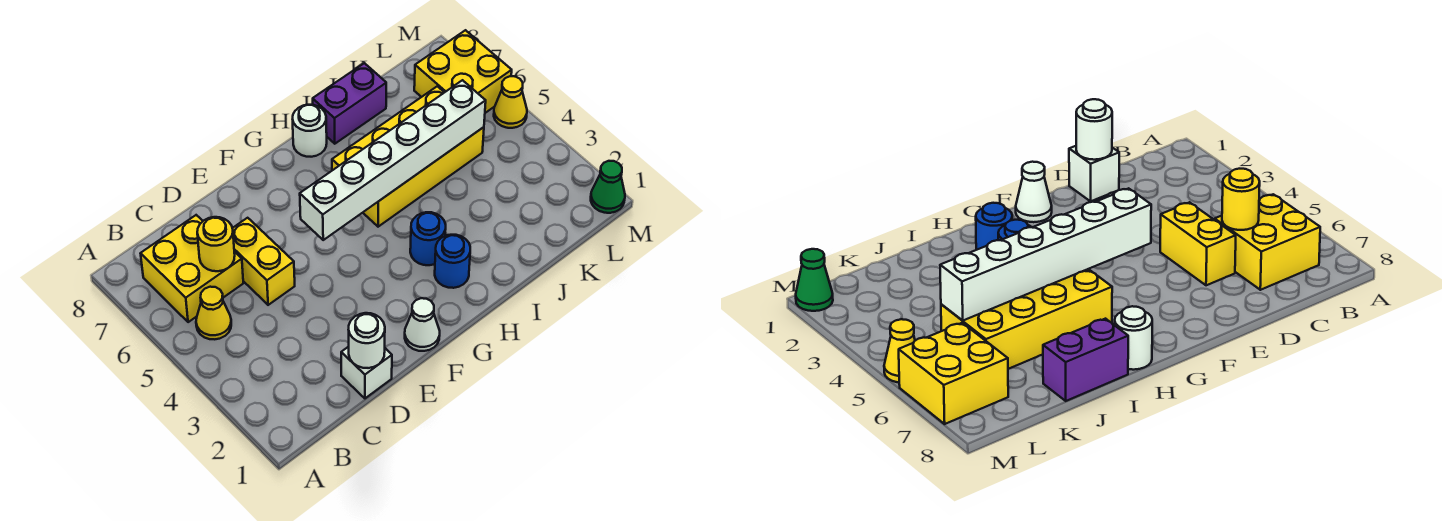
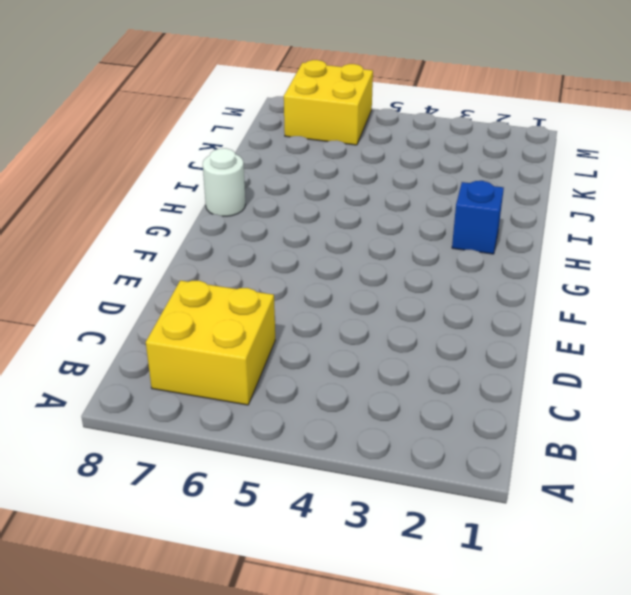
blue 1x1 brick [452,181,504,254] -> blue 1x1 round brick [435,235,470,288]
none -> yellow 1x1 cone [196,287,231,339]
none -> white 1x1 brick [341,347,392,398]
none -> yellow 1x2 brick [232,218,295,305]

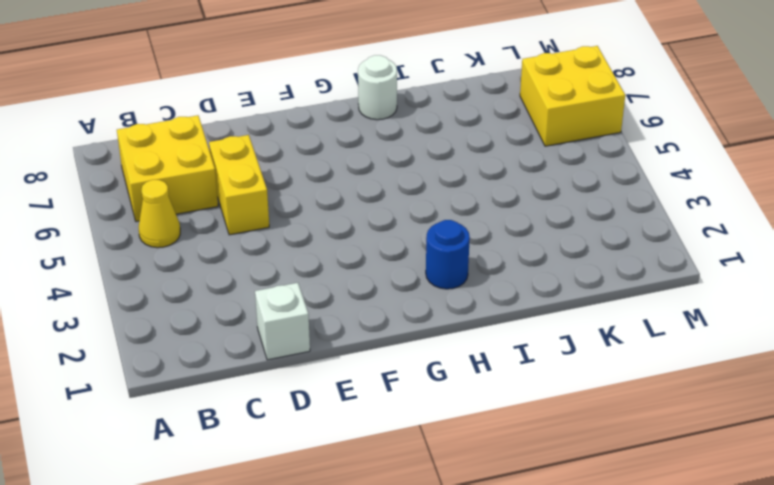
none -> white 1x1 cone [405,298,440,351]
none -> blue 1x1 round brick [410,212,446,265]
none -> yellow 2x4 brick [332,86,484,227]

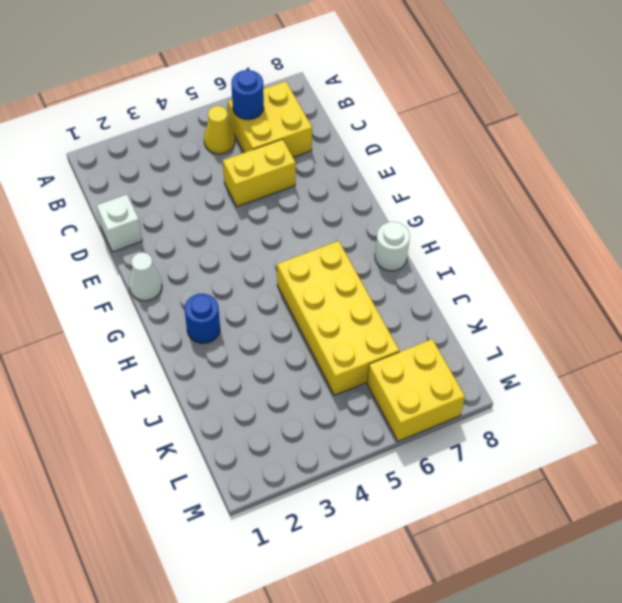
blue 1x1 round brick [231,70,264,120] -> blue 1x1 round brick moved to [410,212,446,265]
none -> purple 1x2 brick [313,63,386,144]
none -> green 1x1 cone [591,161,625,213]
none -> yellow 1x1 cone [494,76,527,128]

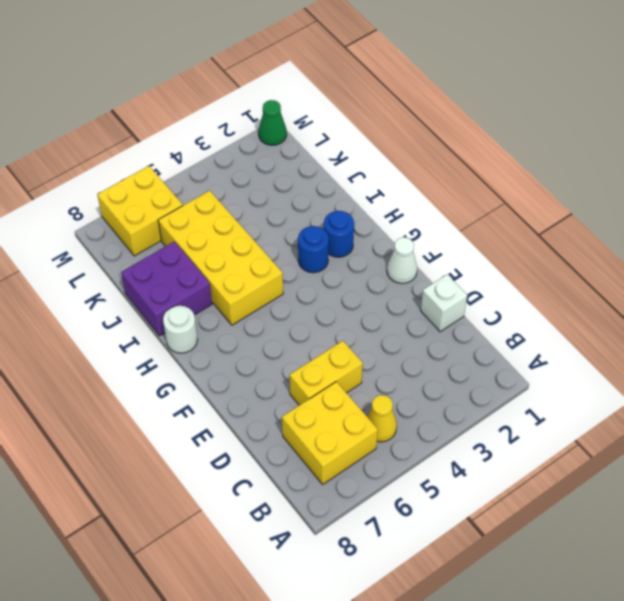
purple 2x2 brick [121,241,212,336] -> purple 1x2 brick [313,63,386,144]
none -> yellow 1x1 cone [494,76,527,128]
none -> yellow 1x1 round brick [197,217,235,271]
none -> white 1x1 round brick [348,313,385,368]

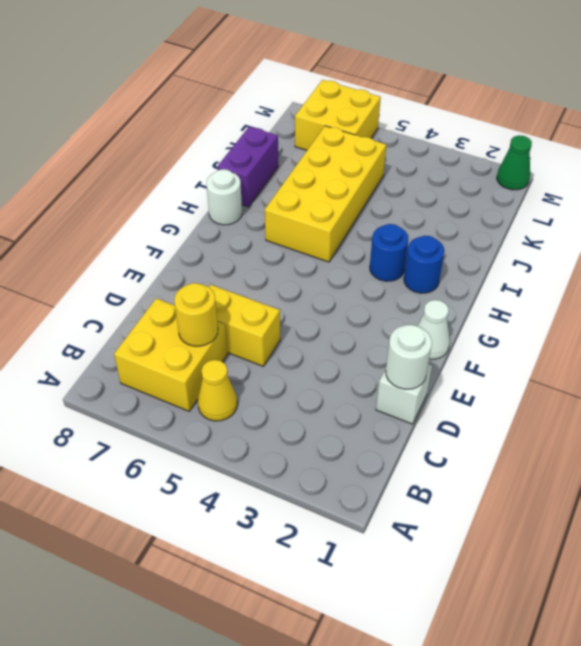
none -> yellow 1x1 cone [494,76,527,128]
none -> white 1x6 brick [300,80,486,240]

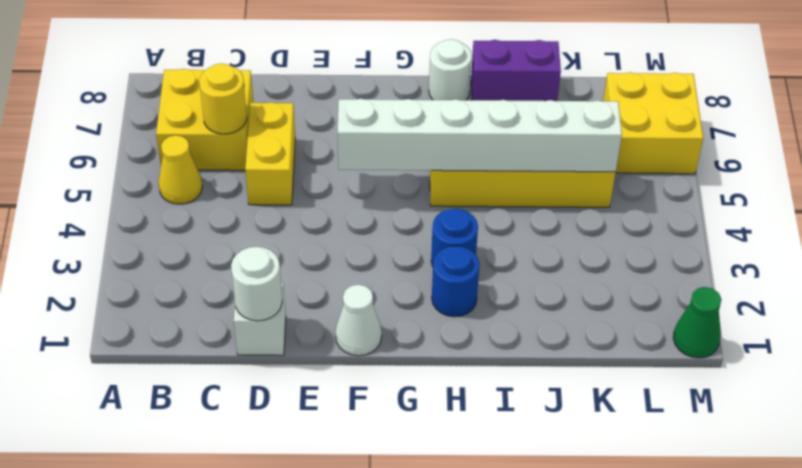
none -> yellow 1x1 cone [494,76,527,128]

